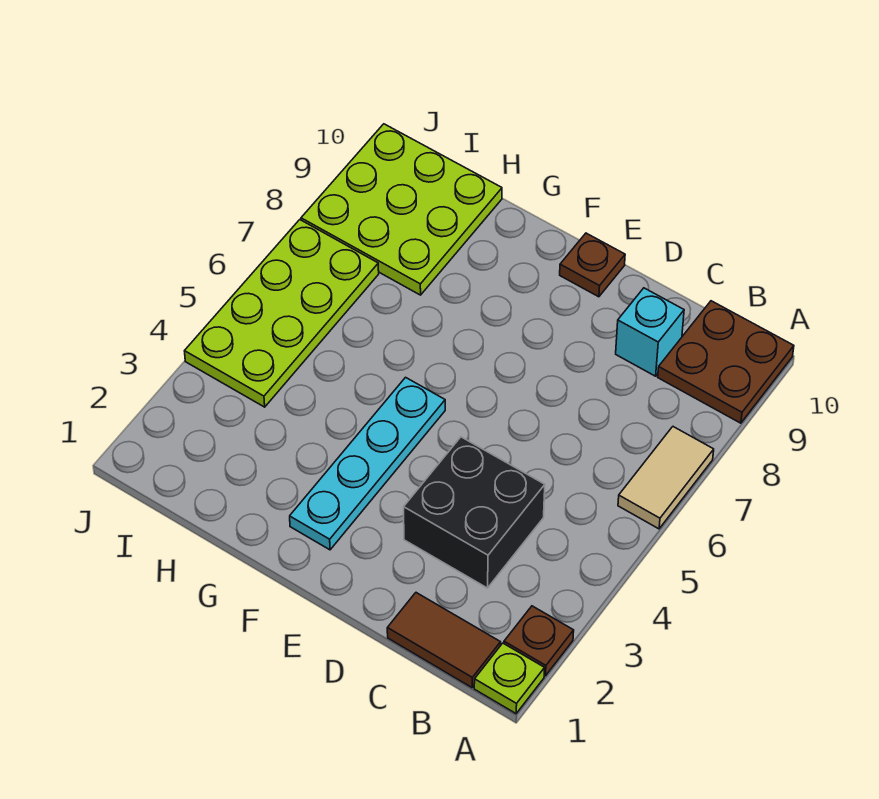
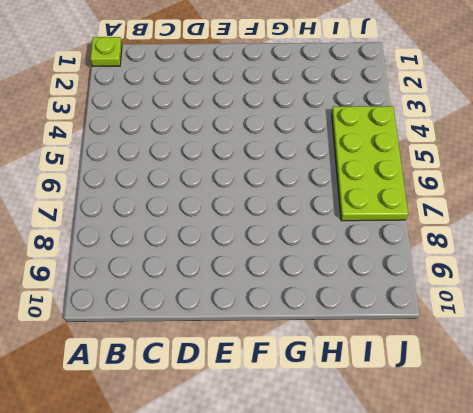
none -> brown 1x1 plate [504,606,574,676]
none -> tan 1x2 tile [618,427,714,529]

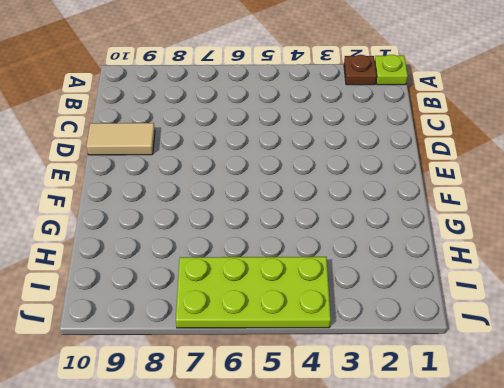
tan 1x2 tile [86,123,155,155] -> tan 1x2 tile moved to [618,427,714,529]
none -> brown 2x2 plate [658,301,794,423]
none -> brown 1x2 tile [387,593,501,688]

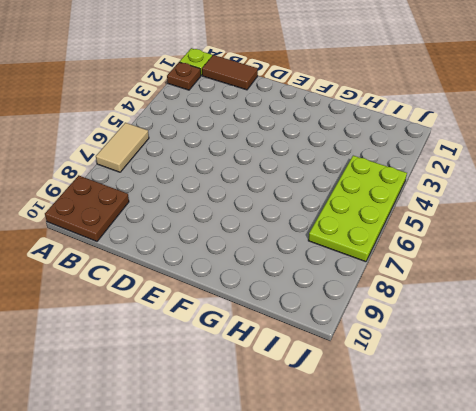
none -> black 2x2 brick [404,437,545,588]
none -> cyan 1x1 brick [616,288,684,376]

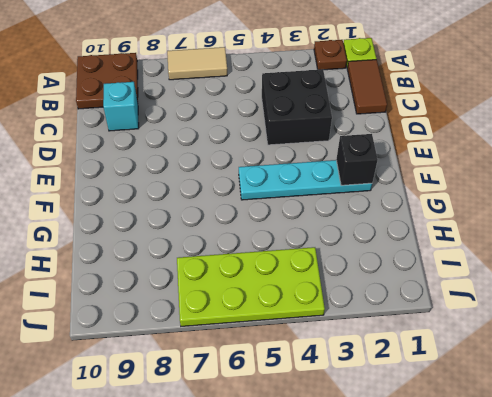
black 1x1 brick [336,134,378,185] -> none
none -> brown 1x1 plate [560,233,625,297]
none -> lime 3x3 plate [301,124,502,295]

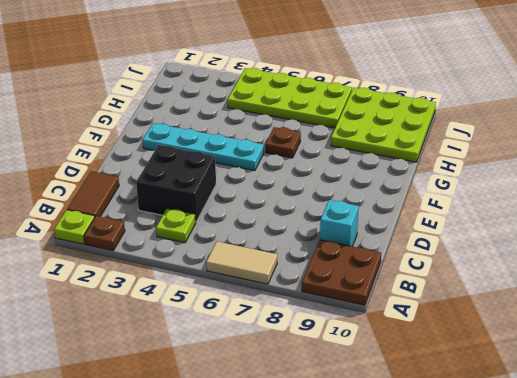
lime 1x1 plate [156,208,196,243] -> none
brown 1x1 plate [265,127,301,158] -> brown 1x1 plate moved to [560,233,625,297]

